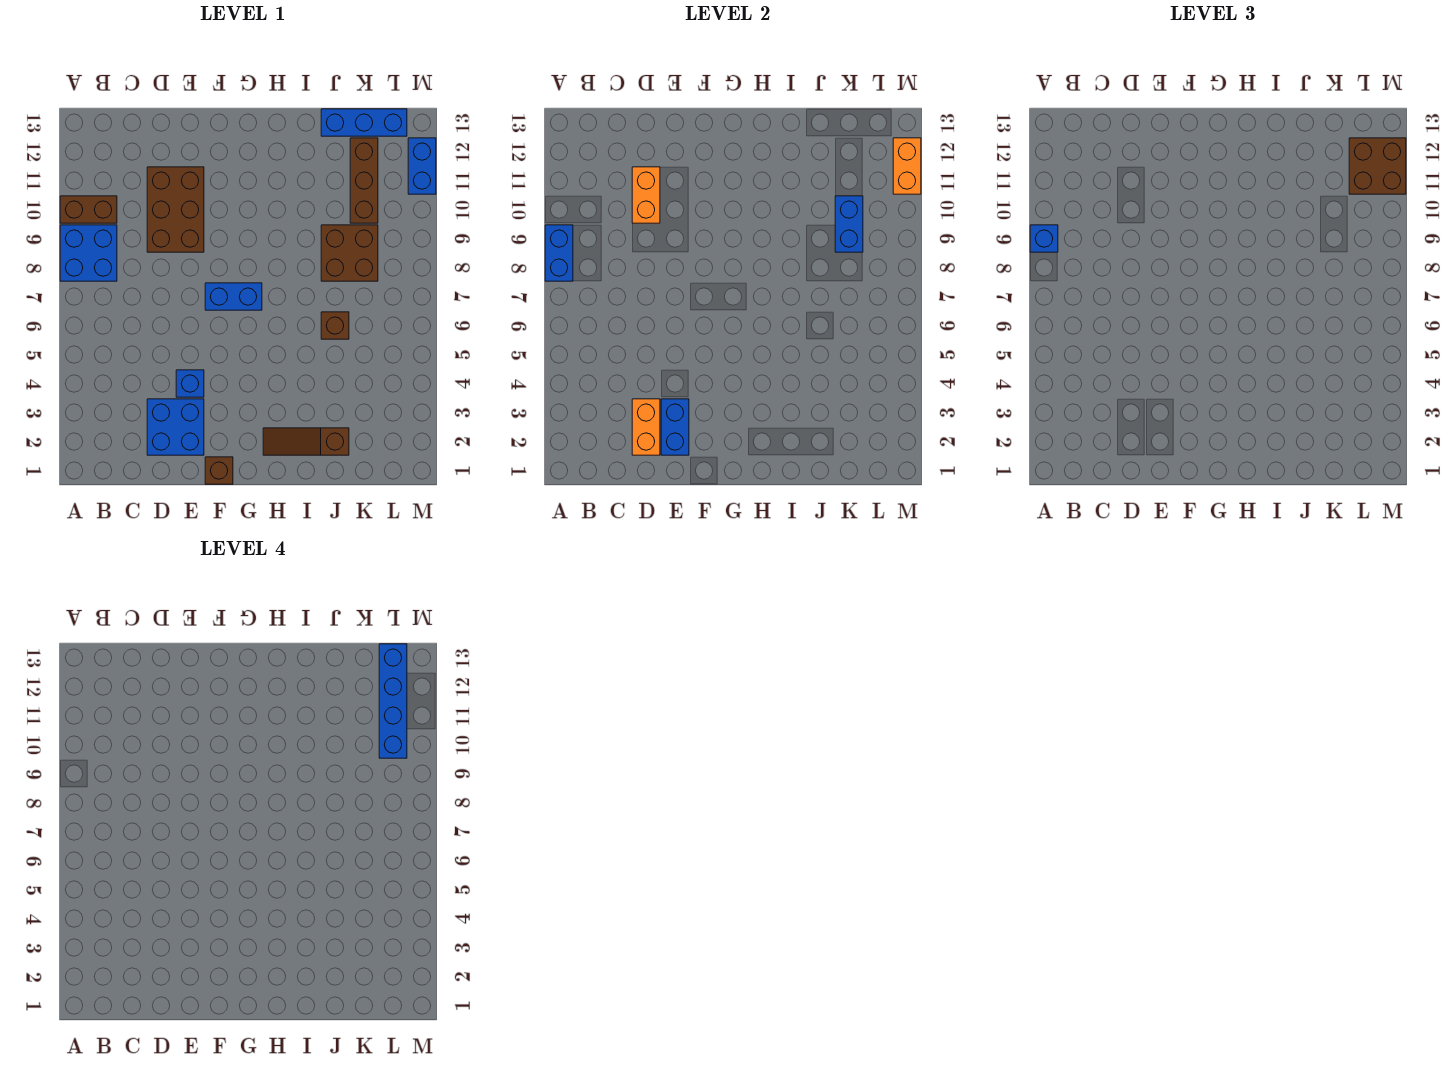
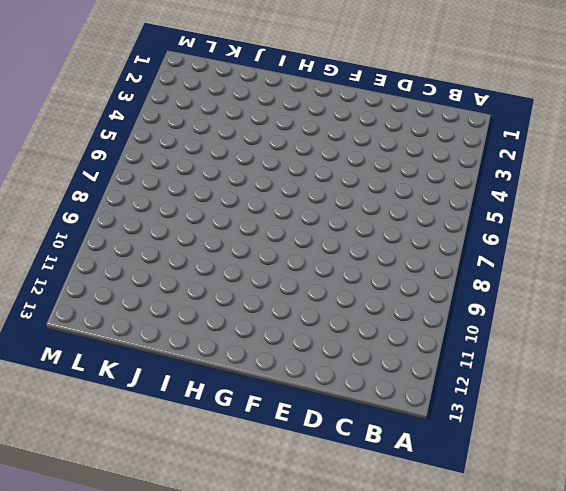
none -> blue 2x2 brick [60,225,117,281]
none -> brown 1x2 brick [60,196,117,223]
none -> blue 2x2 brick [147,399,204,455]

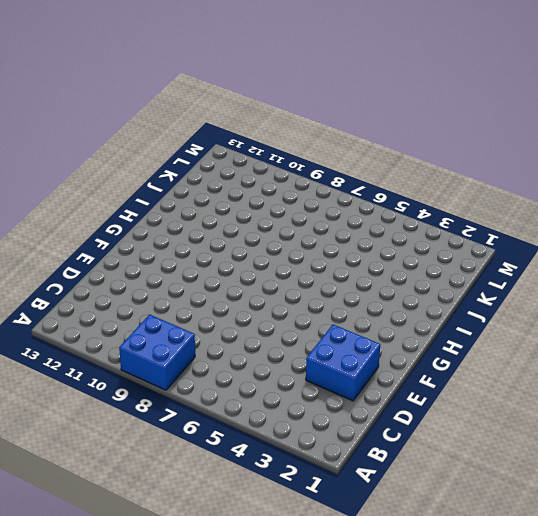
none -> brown 1x2 brick [60,196,117,223]
none -> brown 2x3 brick [147,167,204,252]
none -> blue 1x1 brick [176,370,204,397]

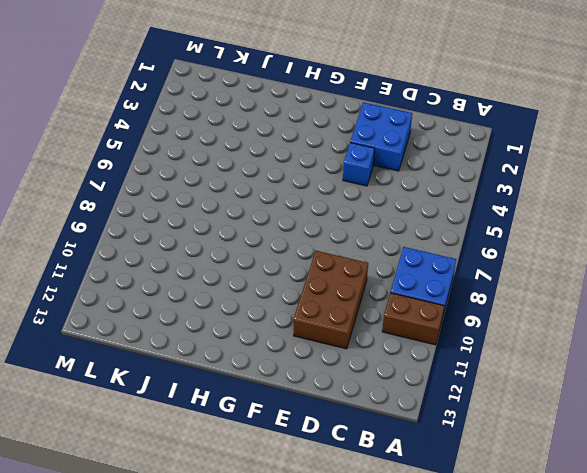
none -> brown 1x1 brick [205,457,233,484]
none -> blue 1x2 brick [205,283,262,310]
none -> brown 1x3 slope [263,428,349,455]

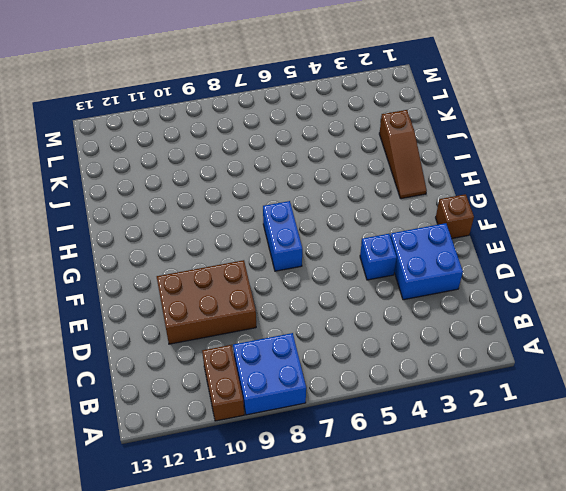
none -> brown 1x1 brick [321,312,349,339]
none -> brown 2x2 brick [321,225,378,281]
none -> blue 1x3 brick [321,109,407,136]

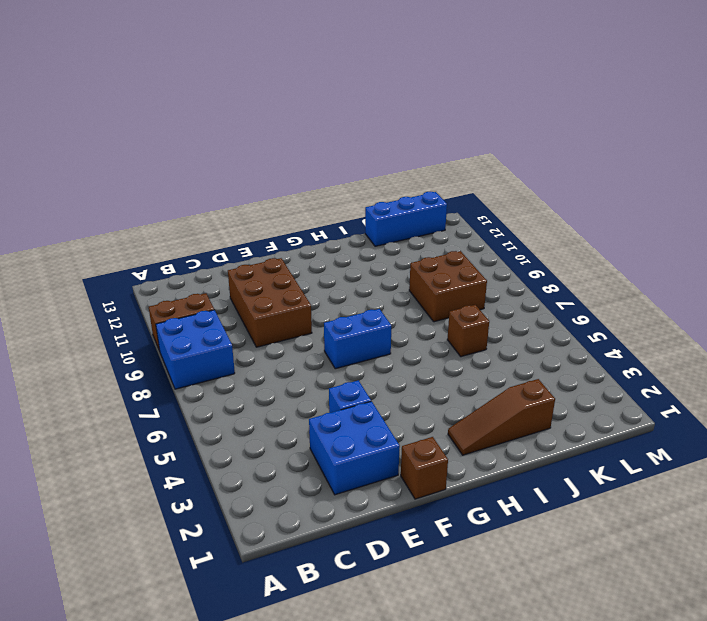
none -> brown 1x3 brick [350,138,378,223]
none -> blue 1x2 brick [408,138,436,194]
none -> blue 1x2 brick [545,225,573,281]

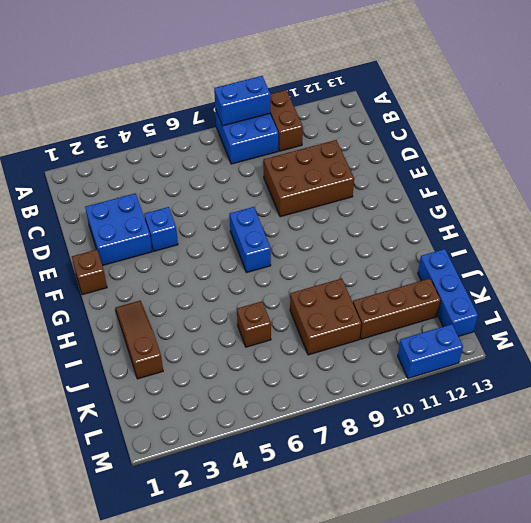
none -> orange 1x2 brick [632,399,660,455]
none -> orange 1x2 brick [632,167,660,223]
none -> blue 1x2 brick [661,399,689,455]

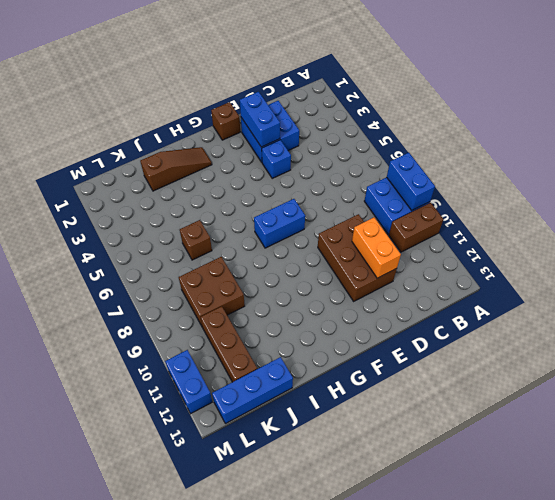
none -> orange 1x2 brick [632,399,660,455]
none -> blue 1x2 brick [835,196,863,252]
none -> orange 1x2 brick [893,138,921,194]

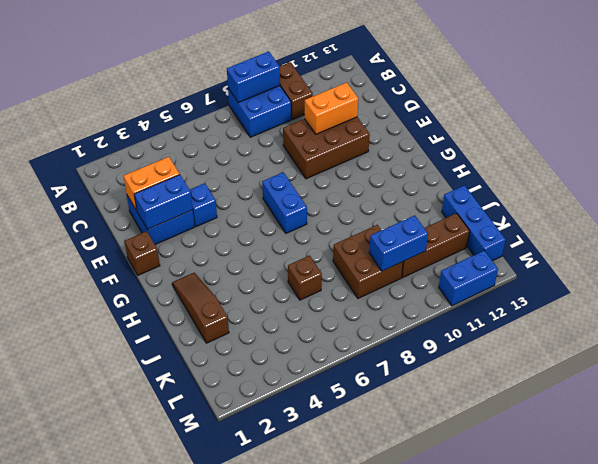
none -> orange 1x2 brick [893,138,921,194]
none -> blue 1x1 brick [1030,225,1058,252]
none -> brown 2x2 brick [1349,138,1406,194]

